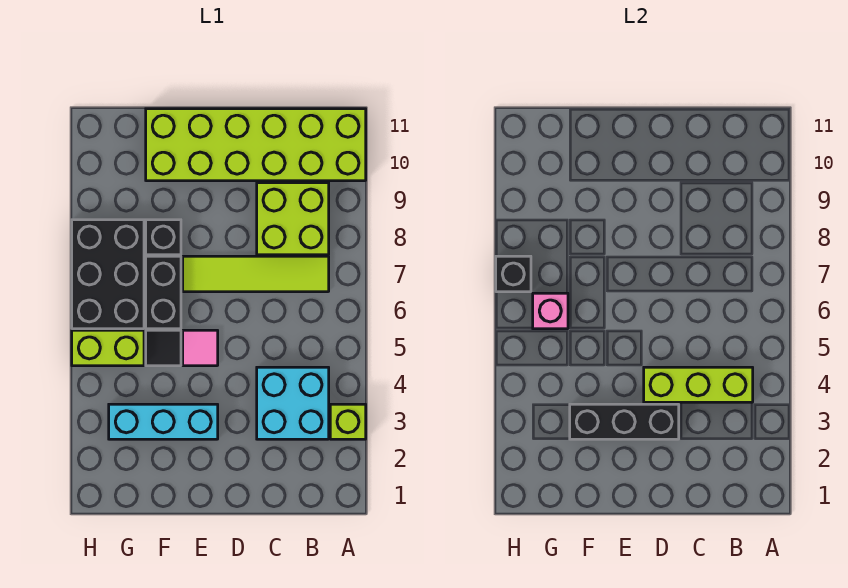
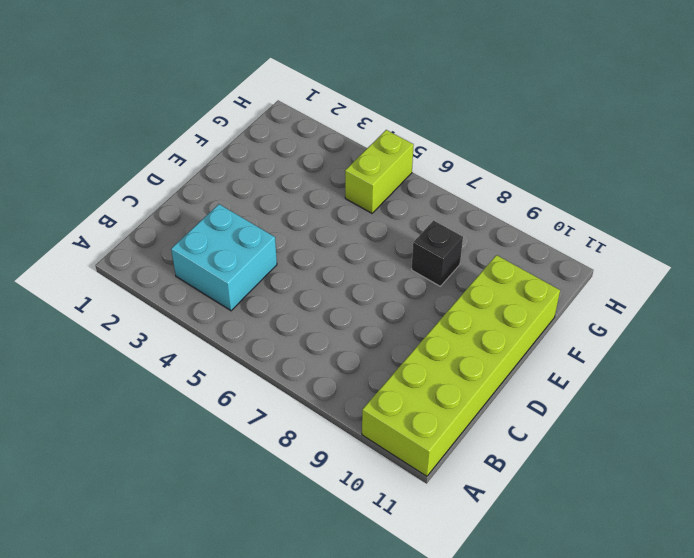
none -> lime 1x1 brick [330,404,366,439]
none -> lime 1x4 tile [183,256,329,292]
none -> lime 2x2 brick [257,183,329,255]

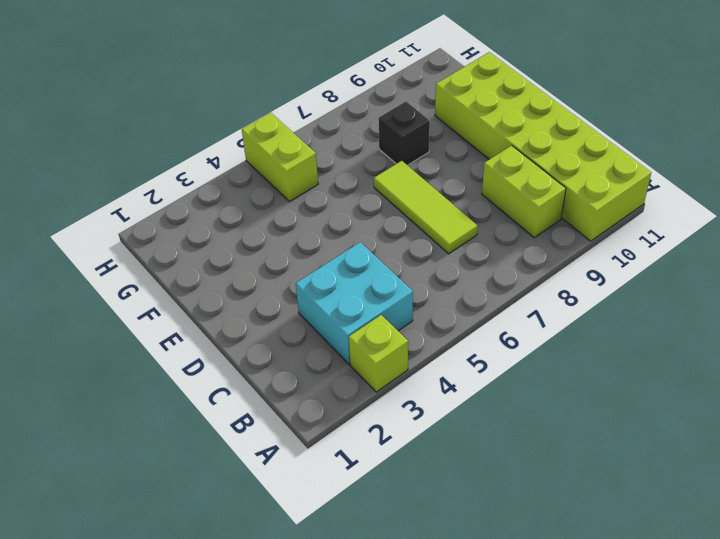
lime 1x2 brick [482,145,566,238] -> lime 2x2 brick [257,183,329,255]
lime 1x3 tile [374,161,477,254] -> lime 1x4 tile [183,256,329,292]
none -> cyan 1x3 brick [109,404,218,439]
none -> pink 1x1 tile [183,330,218,366]
none -> black 1x1 tile [146,330,181,366]

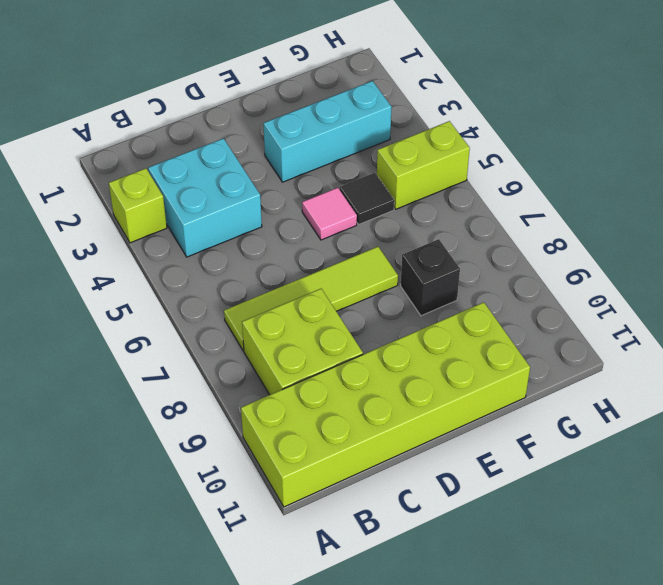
none -> black 1x2 brick [146,256,181,329]
none -> black 2x3 brick [72,220,144,329]
none -> lime 1x3 brick [644,367,753,402]

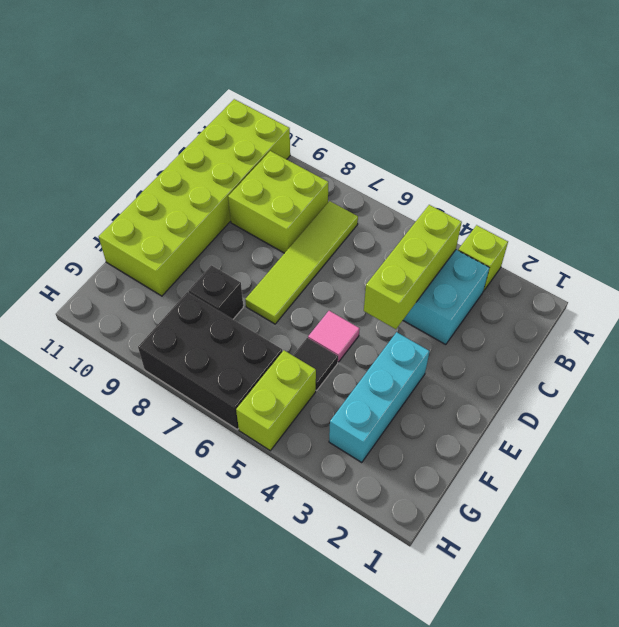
none -> black 1x2 brick [146,256,181,329]
none -> black 1x3 brick [570,404,679,439]
none -> pink 1x1 brick [533,293,568,329]

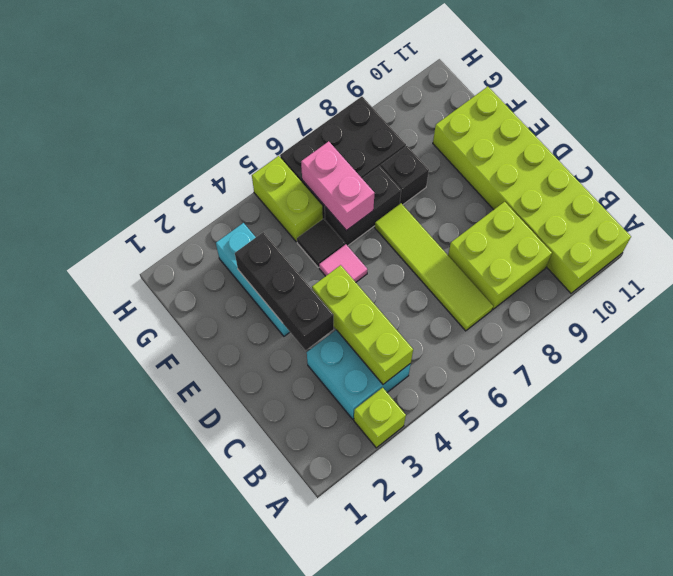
pink 1x2 brick [301,141,375,231] -> pink 1x1 brick [533,293,568,329]
none -> black 1x1 brick [496,256,531,292]

